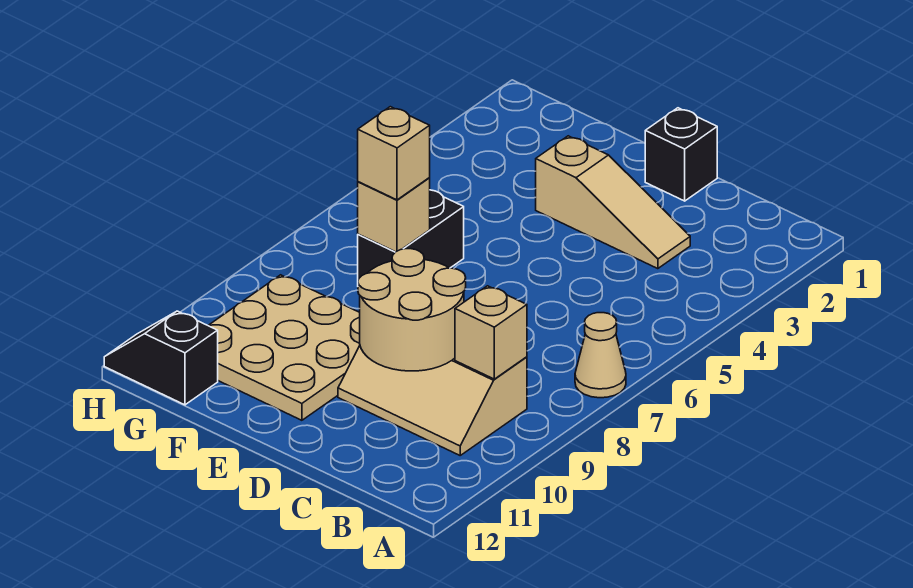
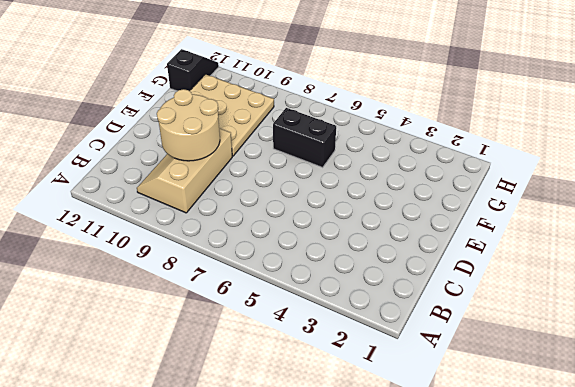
none -> tan 1x1 cone [575,313,626,398]
none -> tan 1x3 slope [536,136,690,269]

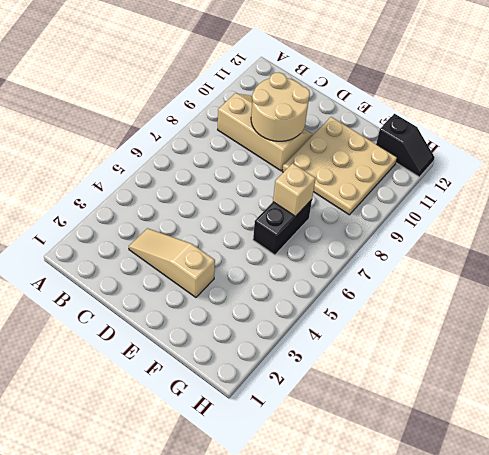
none -> tan 1x1 cone [575,313,626,398]
none -> black 1x1 brick [645,108,717,201]

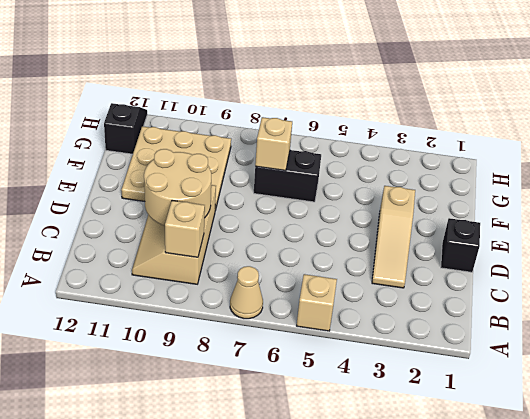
tan 1x1 brick [297,274,337,331] -> tan 1x1 brick moved to [358,107,430,200]

